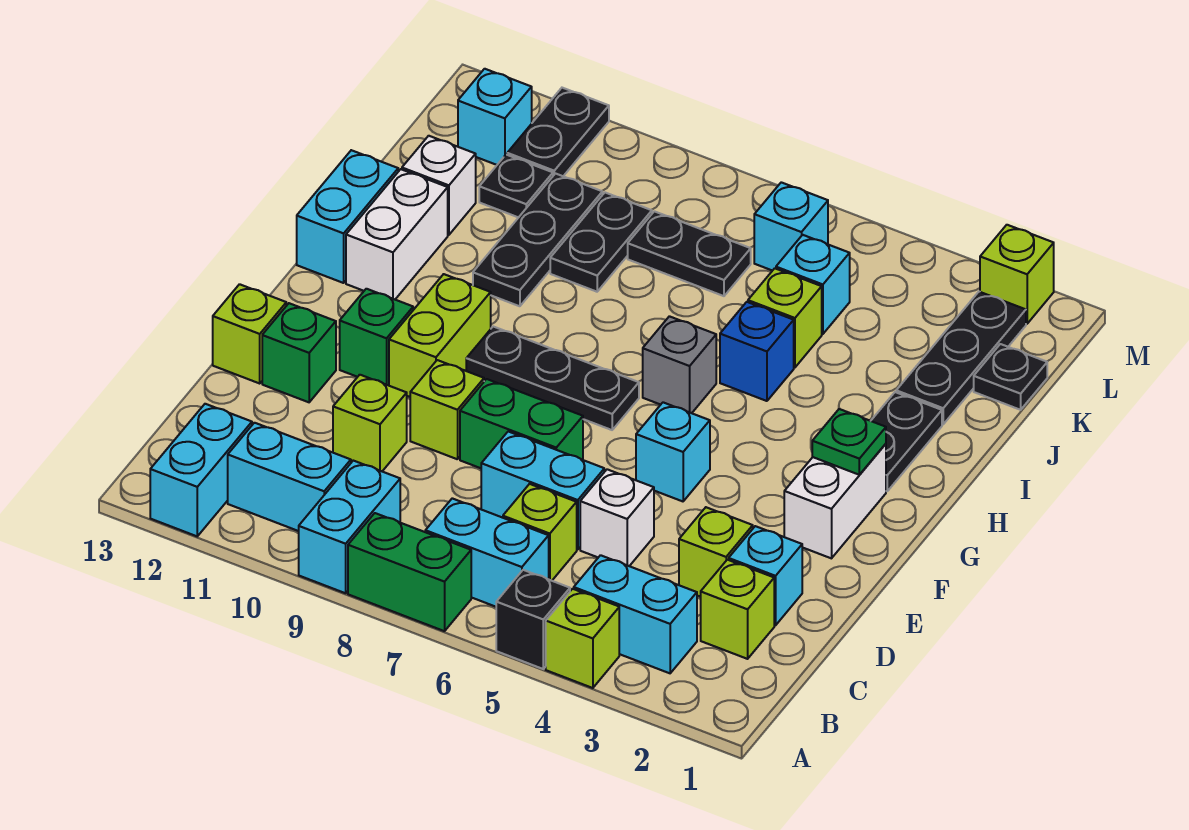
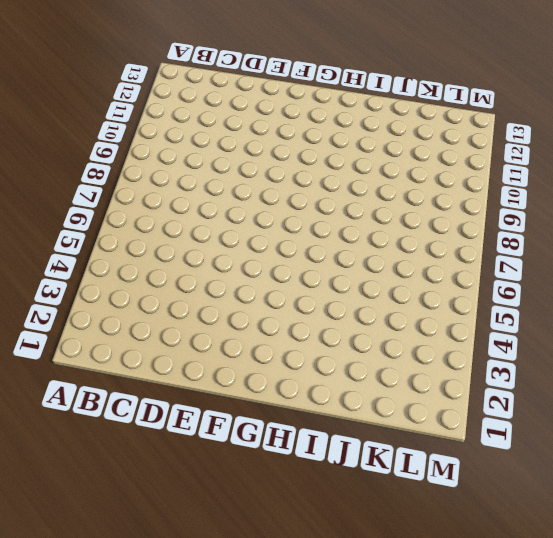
none -> lime 1x1 brick [546,589,619,688]
none -> black 1x1 brick [496,570,570,669]
none -> green 1x2 brick [348,513,471,631]
none -> cyan 1x2 brick [299,461,400,593]

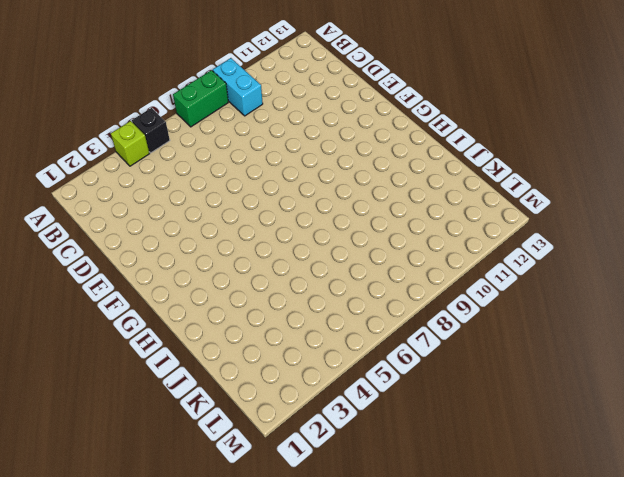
none -> cyan 1x2 brick [150,404,252,536]
none -> cyan 1x2 brick [574,555,697,673]
none -> cyan 1x2 brick [425,498,549,607]
none -> cyan 1x2 brick [228,423,351,531]

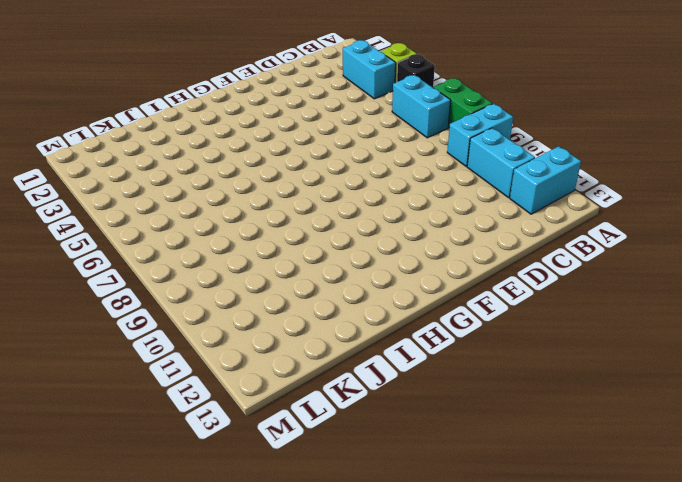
none -> lime 1x1 brick [701,560,774,659]
none -> lime 1x1 brick [503,484,577,581]
none -> cyan 1x1 brick [729,526,802,625]
none -> lime 1x1 brick [679,507,753,597]

